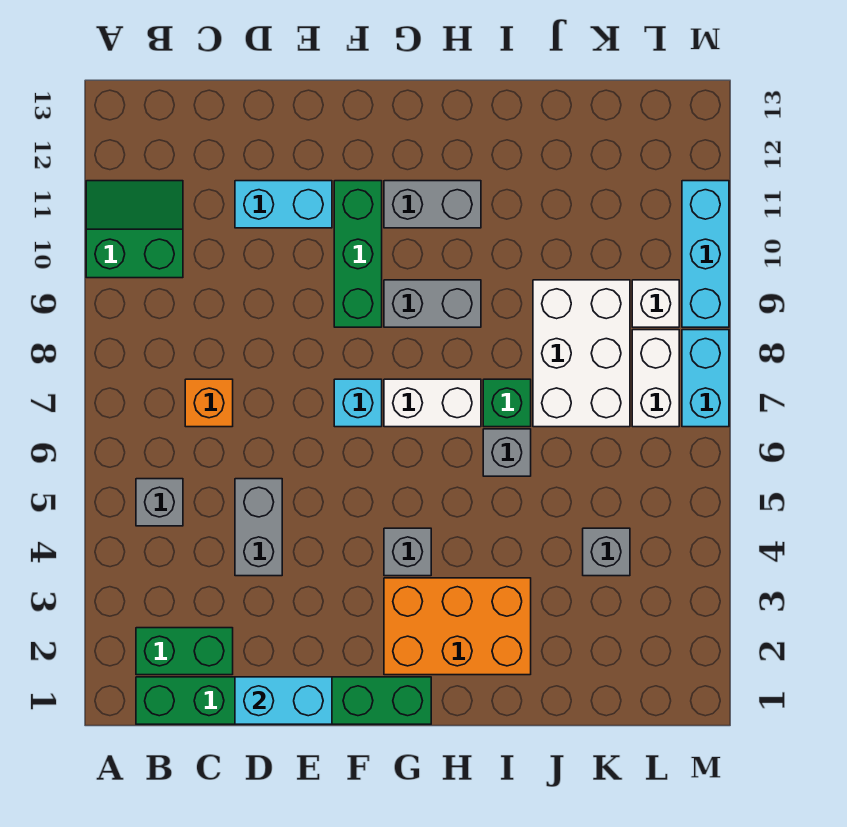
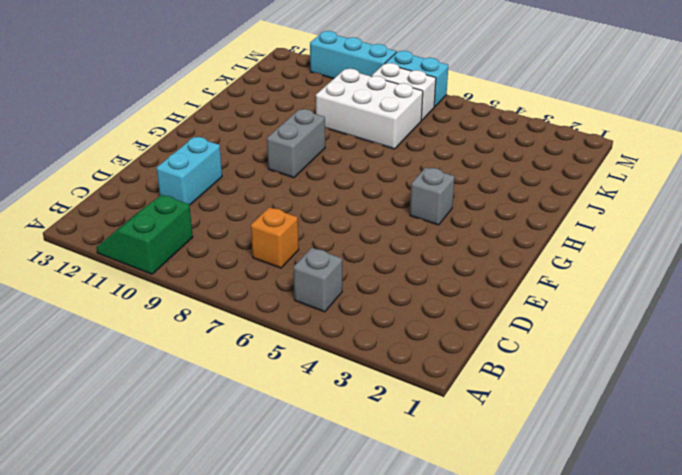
none -> green 1x6 brick [136,677,431,724]
none -> green 1x2 brick [136,628,233,675]
none -> grey 1x2 brick [235,479,282,576]

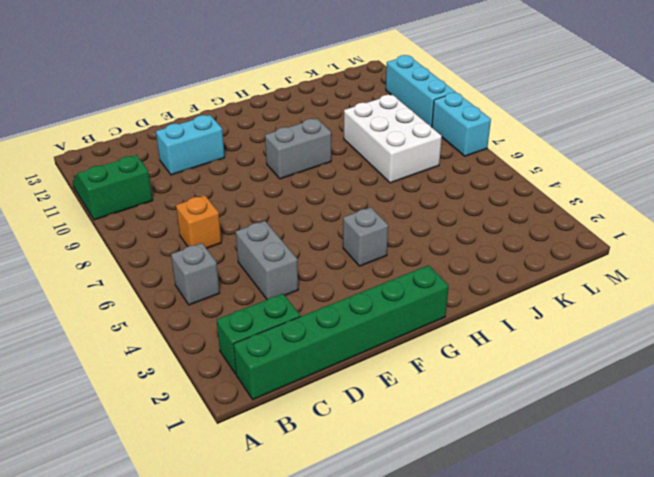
none -> cyan 1x1 brick [334,379,382,427]
none -> green 1x3 brick [334,181,382,327]
none -> orange 2x3 brick [384,578,531,675]

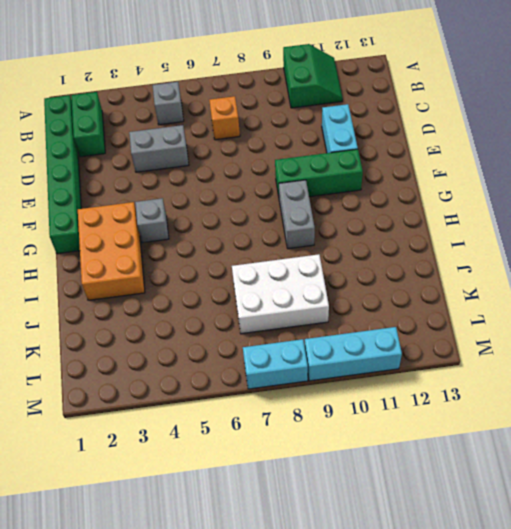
none -> cyan 1x1 brick [334,379,382,427]
none -> white 1x2 brick [384,379,481,427]
none -> grey 1x2 brick [384,181,481,228]

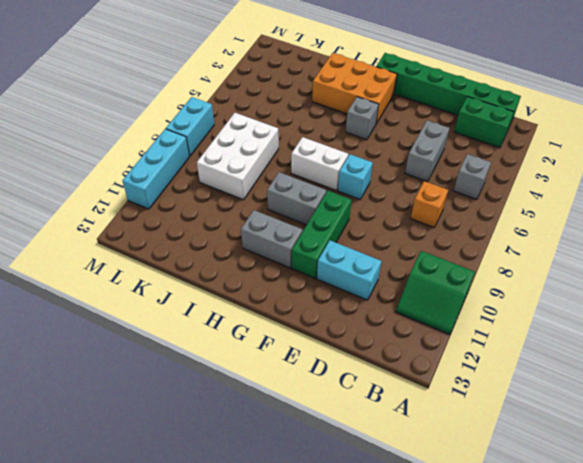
none -> grey 1x1 brick [483,429,531,476]
none -> green 1x1 brick [483,379,531,427]
none -> grey 1x1 brick [583,528,630,576]

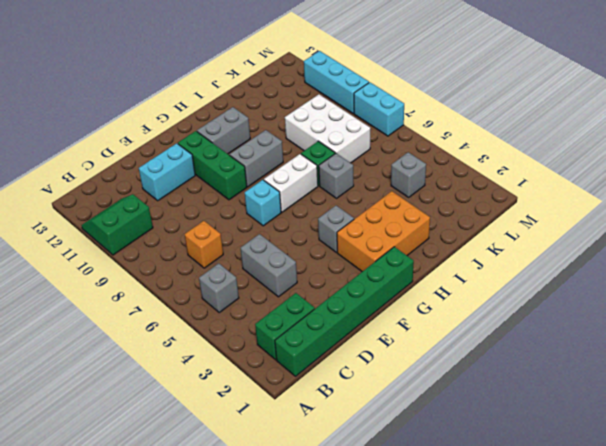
none -> white 1x2 brick [632,330,679,427]
none -> white 1x1 brick [632,280,679,327]
none -> cyan 1x2 brick [235,677,332,724]

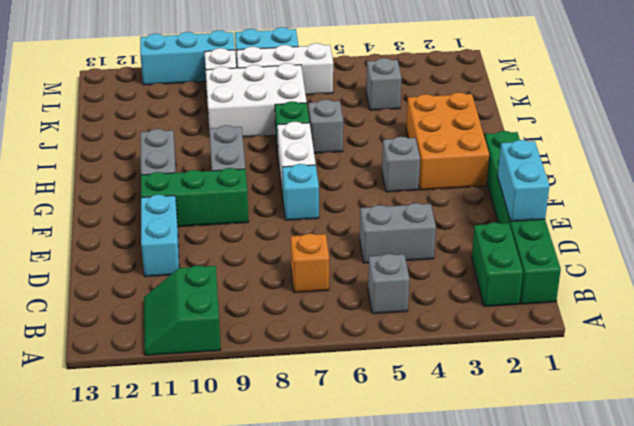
white 1x3 brick [236,43,333,95] -> white 1x2 brick [632,330,679,427]

